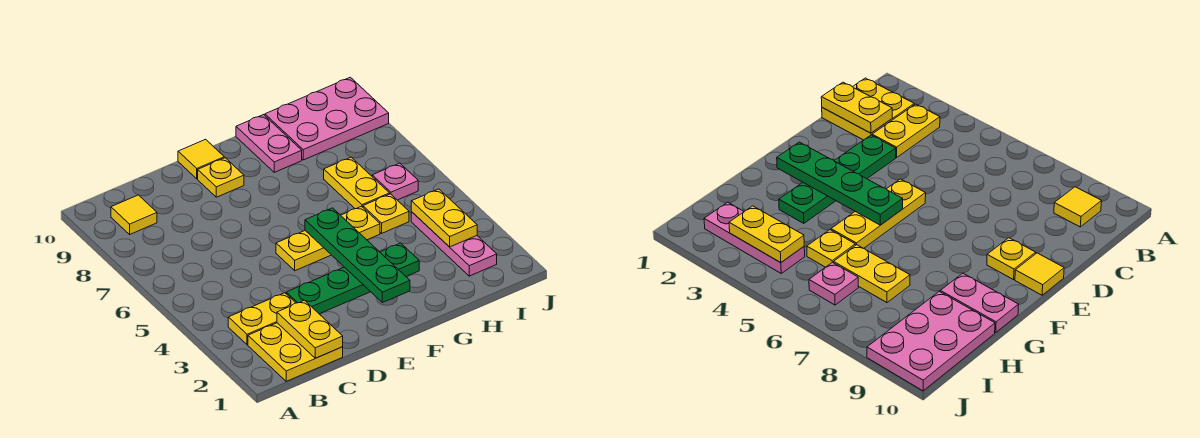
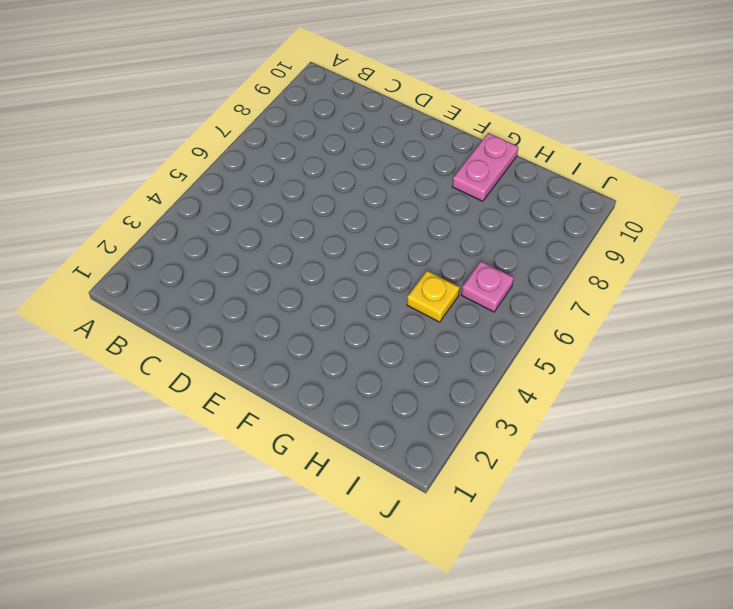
none -> yellow 2x2 plate [248,323,343,381]
none -> yellow 1x2 plate [228,293,295,345]
none -> yellow 1x1 tile [111,195,157,234]

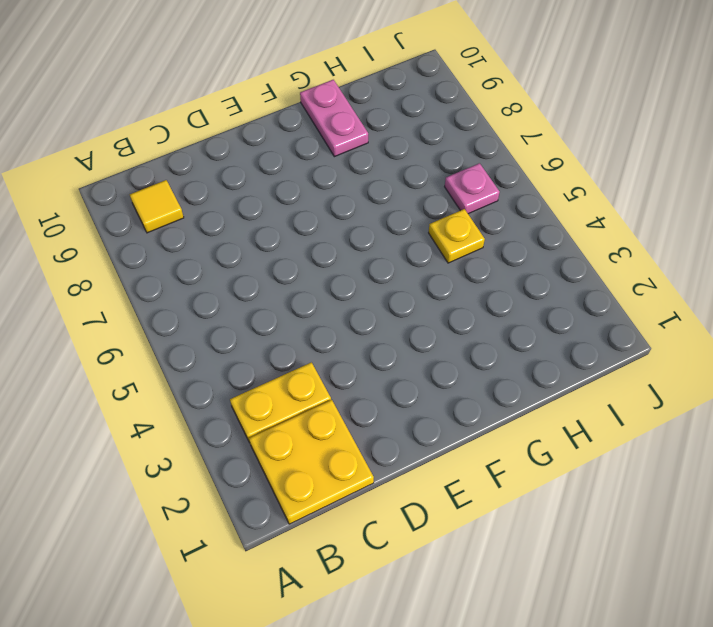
none -> green 1x4 plate [286,243,419,314]
none -> yellow 1x3 plate [276,206,380,271]
none -> yellow 1x1 plate [198,158,244,197]

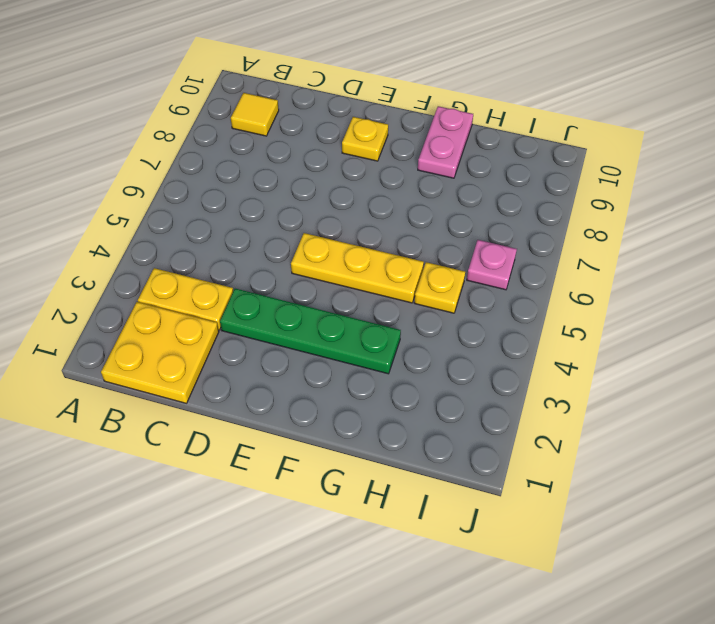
none -> yellow 1x1 tile [178,139,224,179]
none -> yellow 1x2 plate [324,157,390,209]
none -> pink 2x3 plate [265,77,389,160]

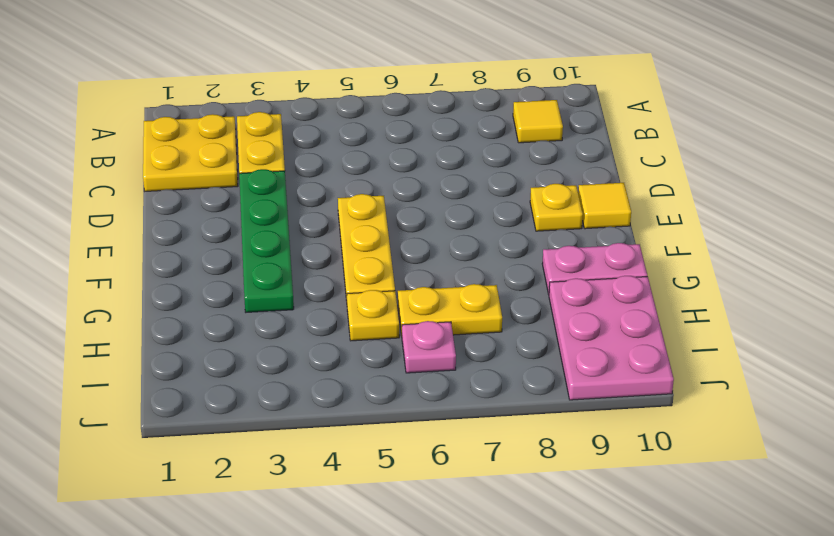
none -> pink 1x3 plate [411,212,497,276]
none -> yellow 1x2 plate [277,300,343,358]
none -> green 1x4 plate [305,208,410,303]

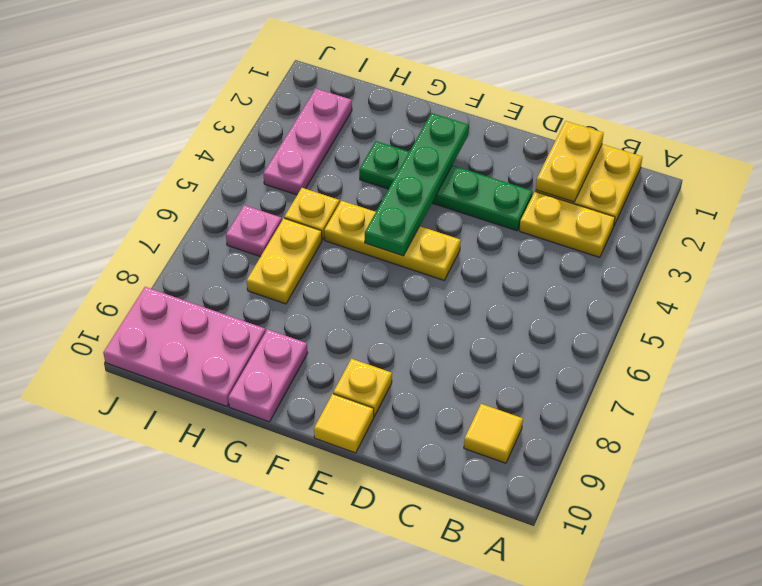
none -> yellow 1x2 plate [411,189,477,247]

